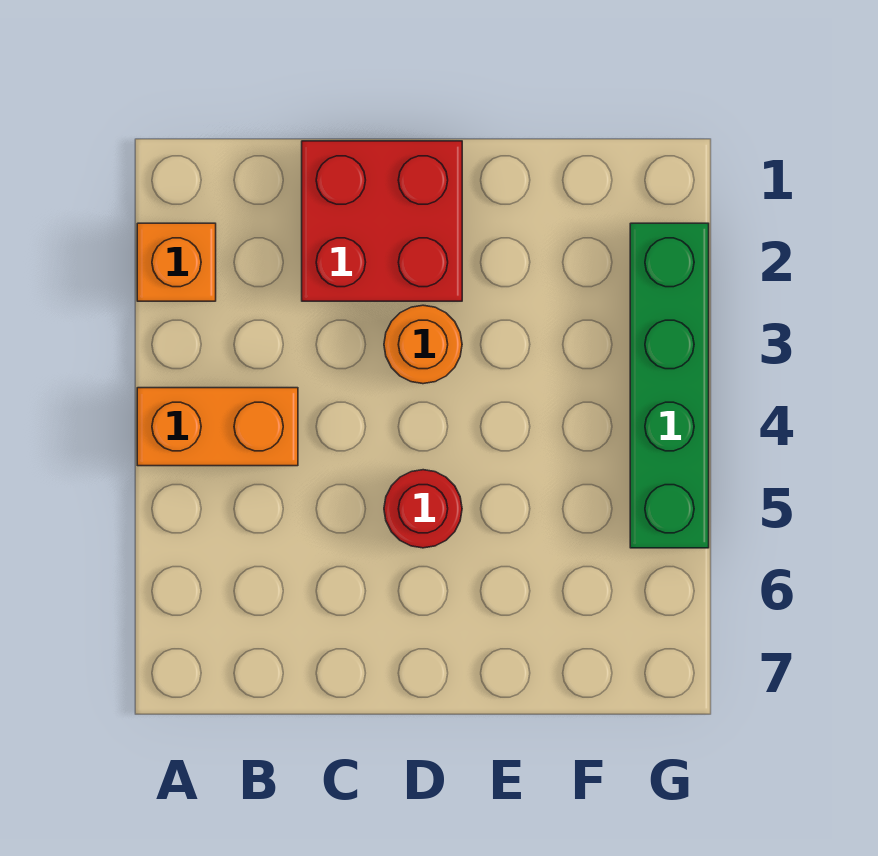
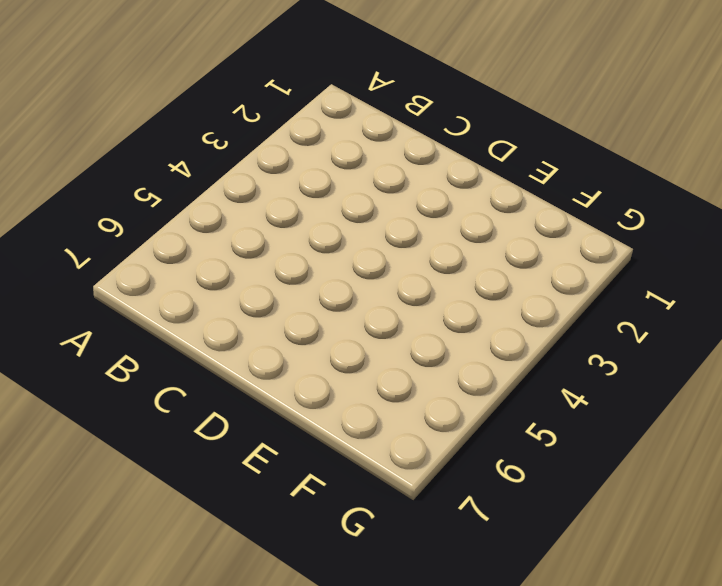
none -> orange 1x1 brick [137,223,216,301]
none -> orange 1x2 brick [137,388,298,466]

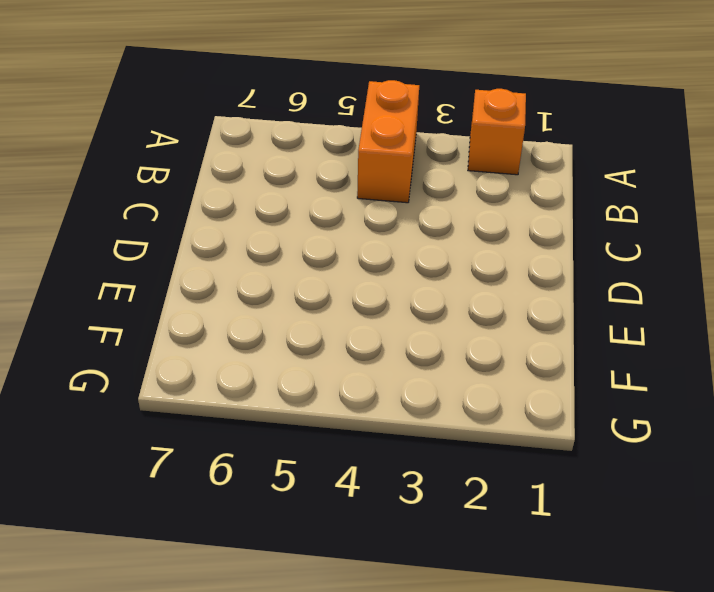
none -> red 2x2 brick [302,141,462,301]
none -> orange 1x1 round brick [384,305,462,384]

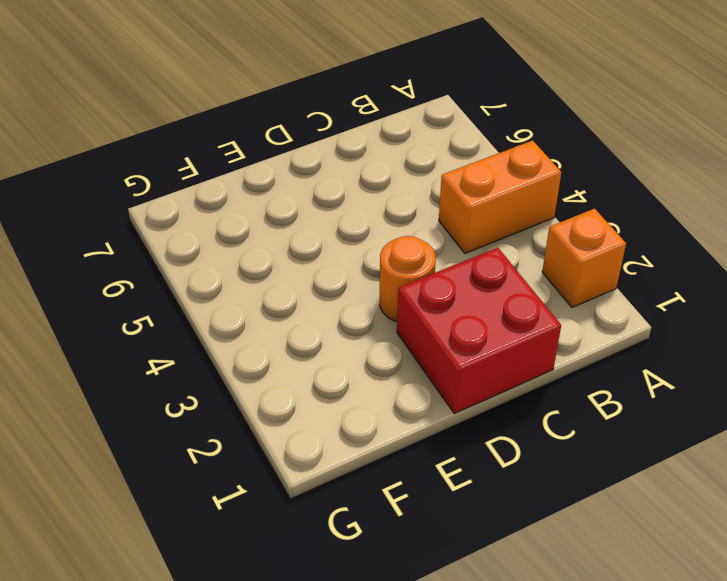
none -> red 1x1 round brick [384,470,462,548]
none -> green 1x4 brick [630,223,709,548]

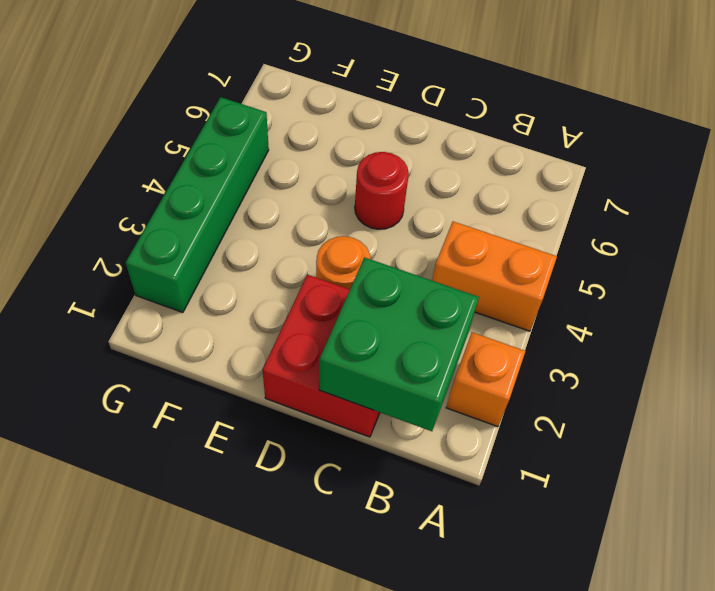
green 2x2 brick [319,258,479,431] -> none

